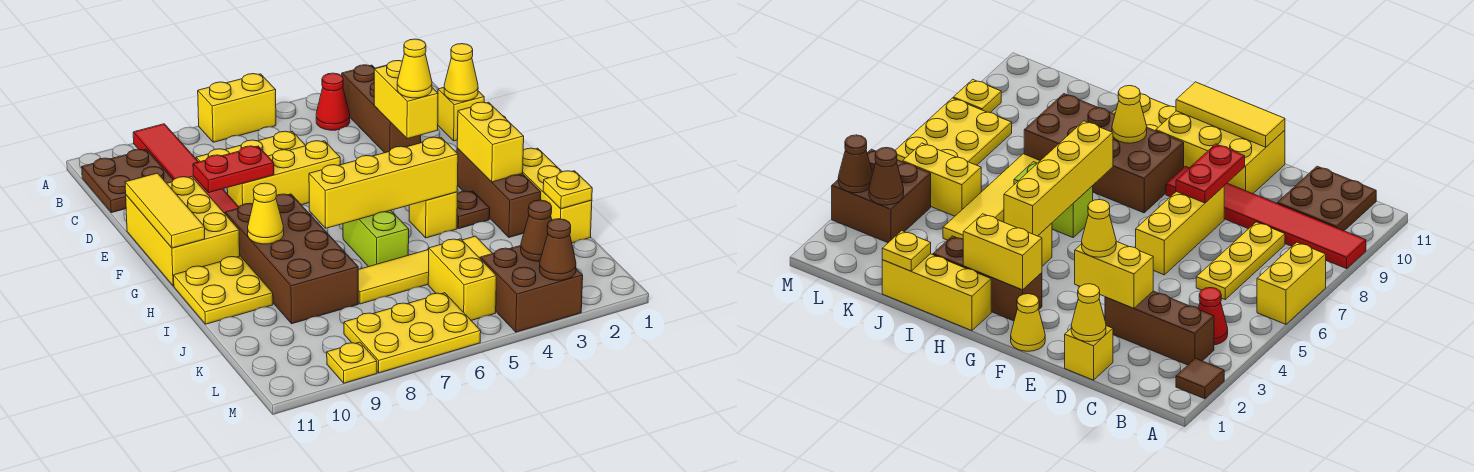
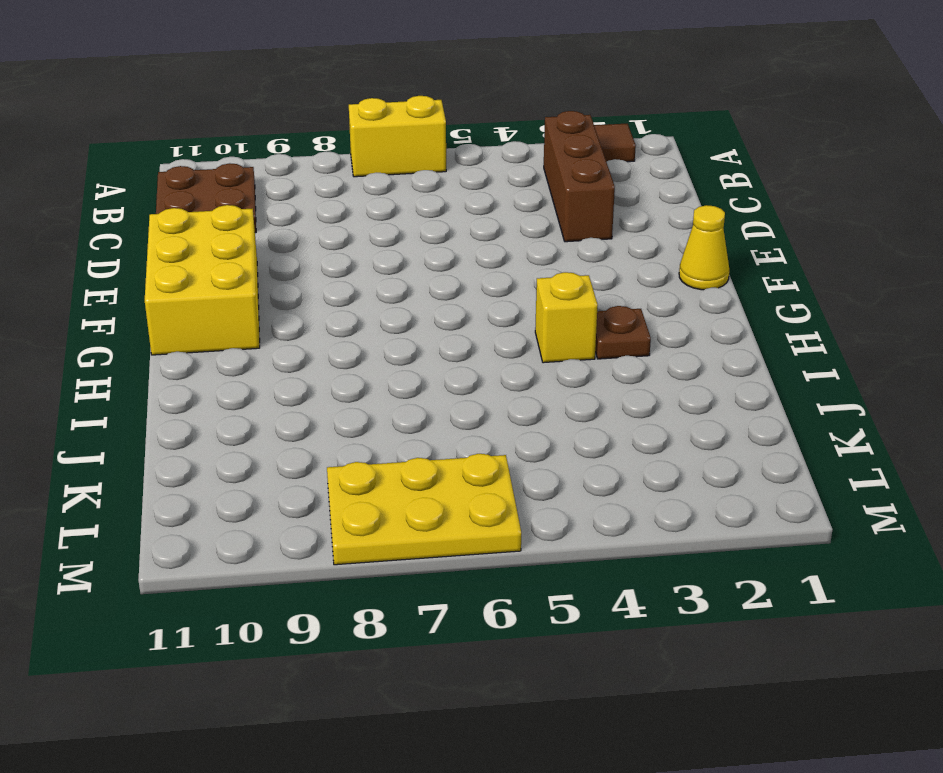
none -> red 1x6 tile [133,124,239,213]
none -> red 1x1 cone [316,73,350,130]
none -> yellow 1x3 plate [196,131,306,162]
none -> yellow 1x1 brick [438,88,484,141]

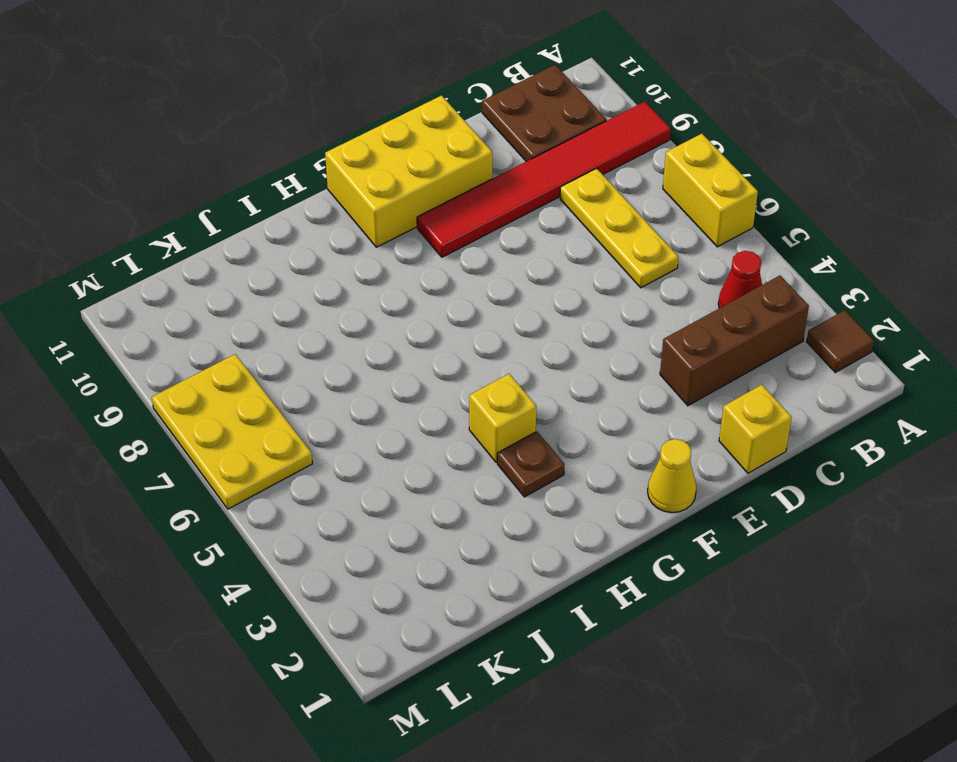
none -> yellow 1x3 brick [227,141,340,207]
none -> brown 1x3 brick [457,149,541,237]
none -> brown 2x4 brick [225,194,358,324]
none -> yellow 1x3 brick [523,148,592,243]

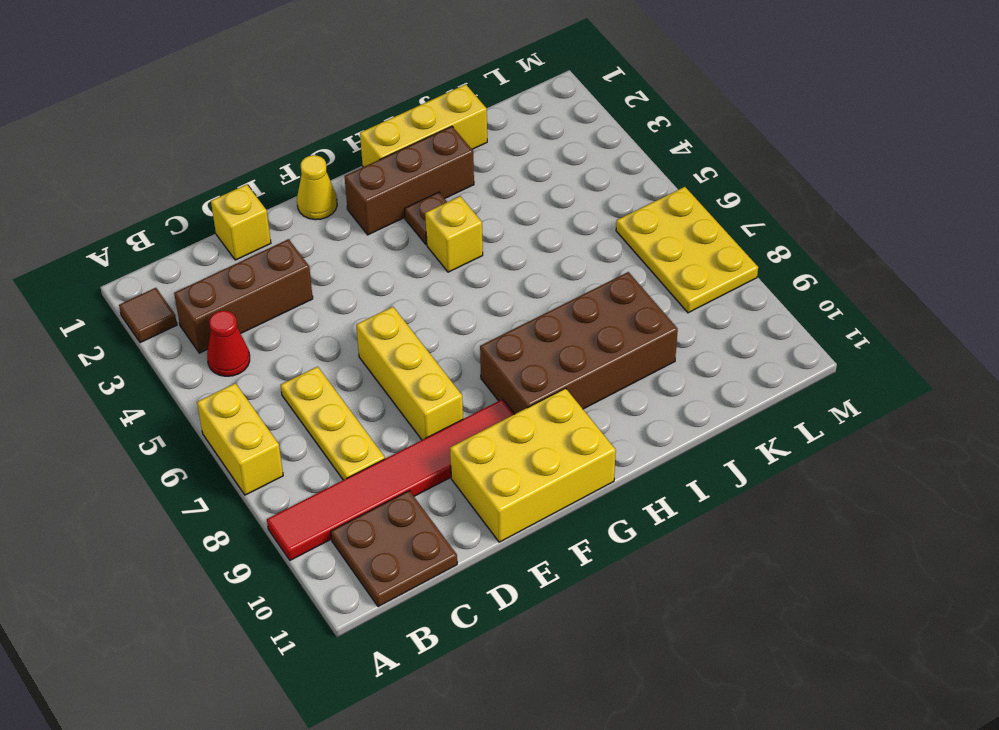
none -> lime 1x2 brick [343,210,409,267]
none -> yellow 2x2 plate [174,256,273,324]
none -> yellow 1x4 tile [358,236,493,304]
none -> yellow 1x2 brick [428,239,496,320]

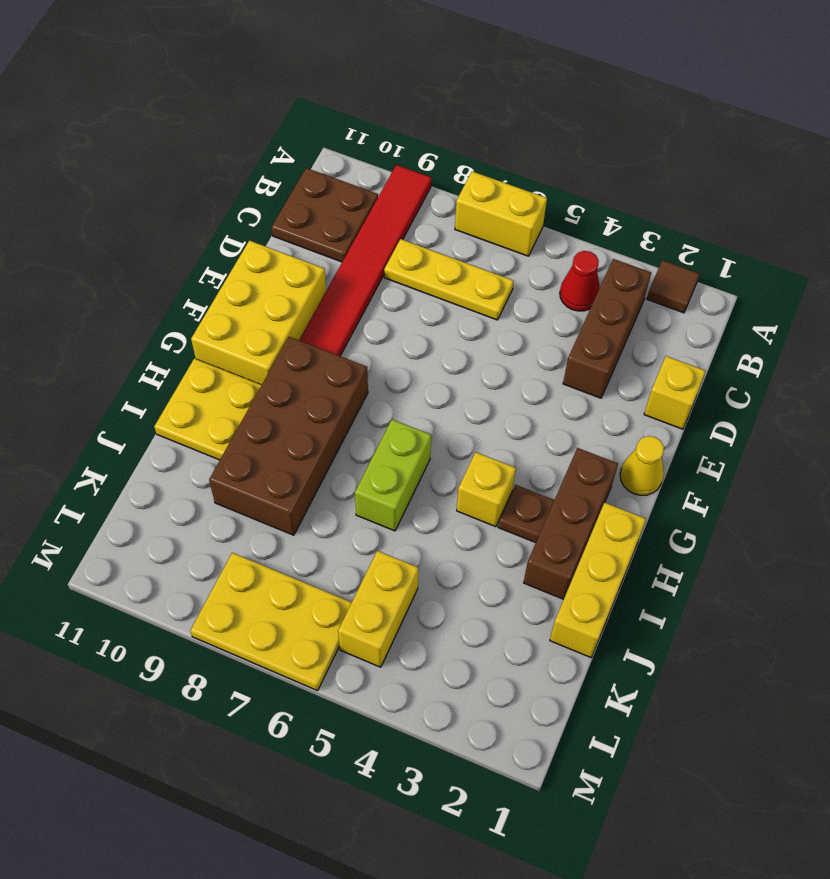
none -> yellow 1x3 brick [227,141,340,207]
none -> yellow 1x4 tile [358,236,493,304]
none -> brown 2x2 brick [481,246,583,332]
none -> yellow 1x1 plate [327,342,377,383]

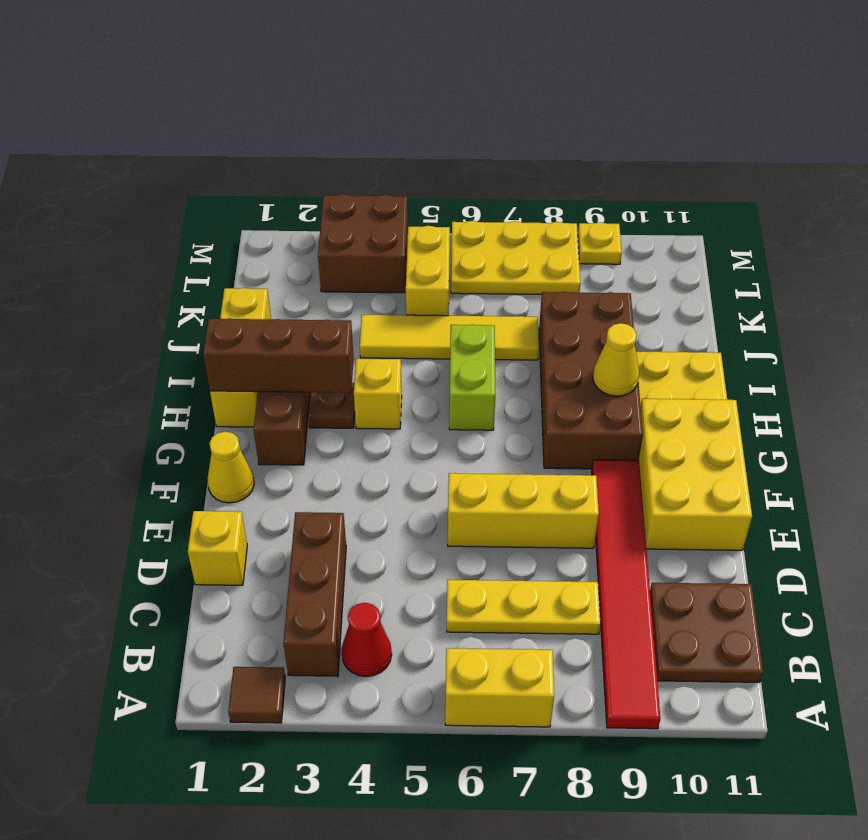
brown 1x3 brick [203,318,354,393] -> yellow 1x2 brick [457,102,524,182]
none -> yellow 1x1 cone [444,44,478,101]
none -> yellow 1x2 brick [374,61,438,139]
none -> red 1x2 plate [193,146,274,193]
none -> yellow 1x3 tile [125,173,205,248]

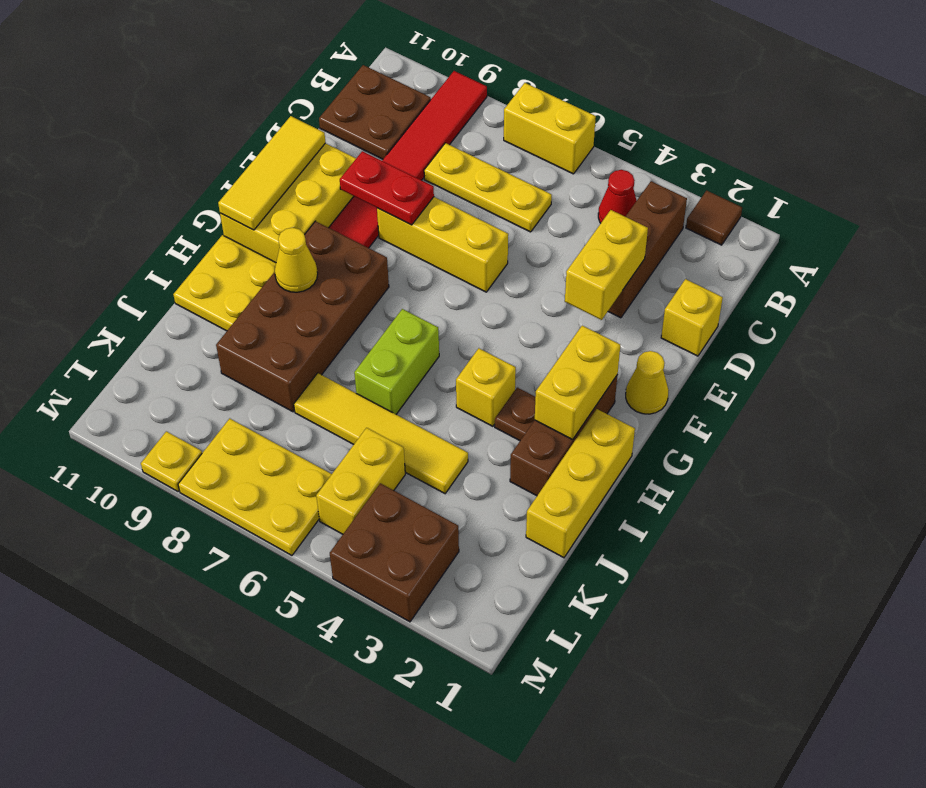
none -> yellow 1x1 cone [444,44,478,101]
none -> yellow 1x4 brick [309,137,458,228]
none -> yellow 1x1 plate [543,171,592,209]
none -> brown 1x1 cone [521,200,552,261]

